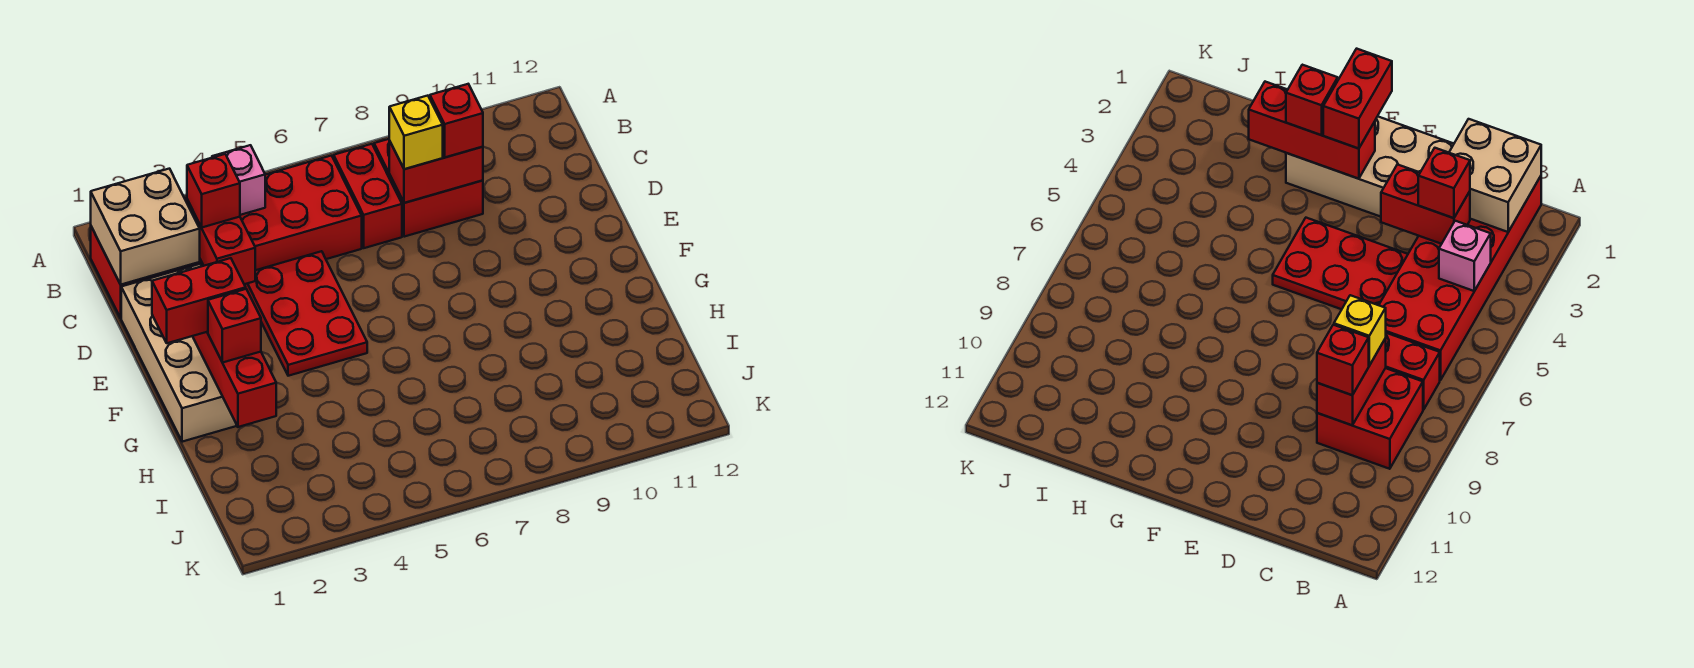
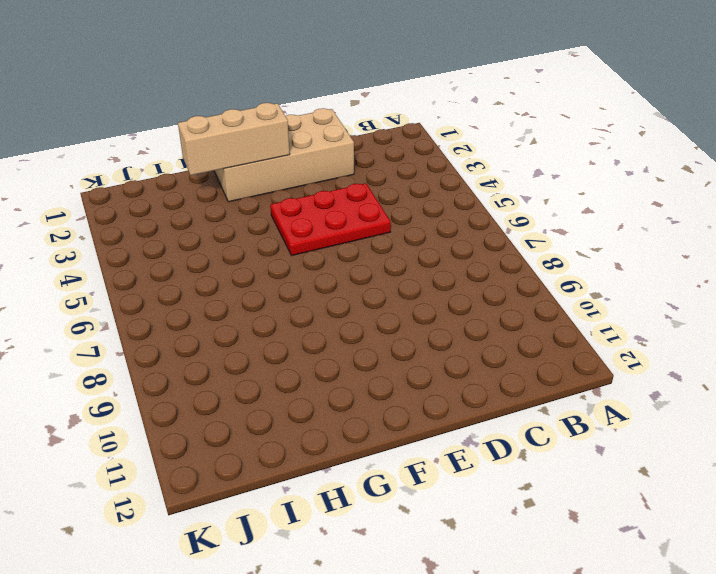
tan 1x3 brick [178,103,290,175] -> red 1x3 brick [193,332,276,427]
none -> red 2x6 brick [91,156,362,318]
none -> red 1x2 brick [334,144,402,248]
none -> red 2x2 brick [374,139,483,237]

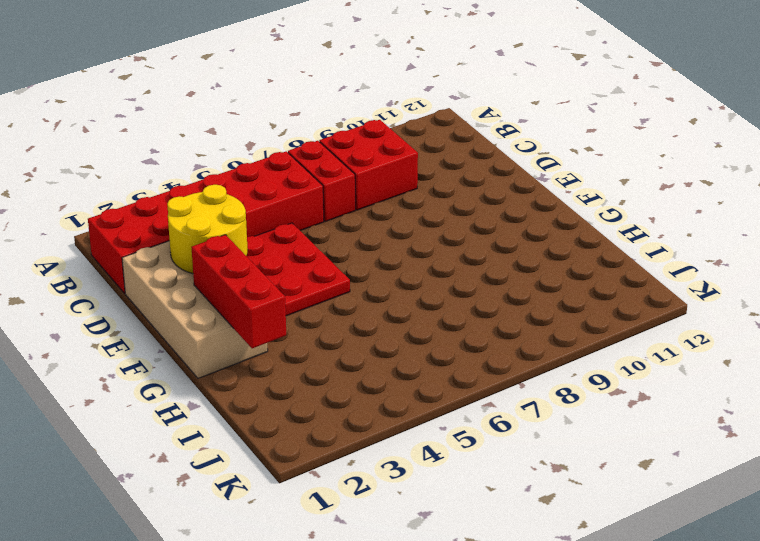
yellow 2x2 round brick [167,185,248,274] -> red 1x2 brick [187,200,255,284]
none -> tan 2x2 brick [91,169,200,285]
none -> pink 1x1 brick [212,145,265,215]
none -> red 1x2 brick [389,141,483,203]

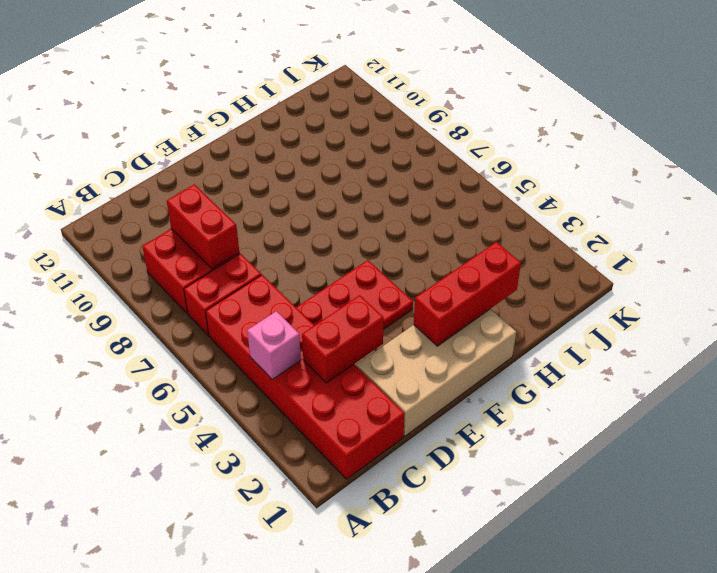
none -> tan 2x2 brick [91,169,200,285]
none -> red 1x1 brick [187,154,240,227]
none -> yellow 1x1 brick [389,96,443,169]

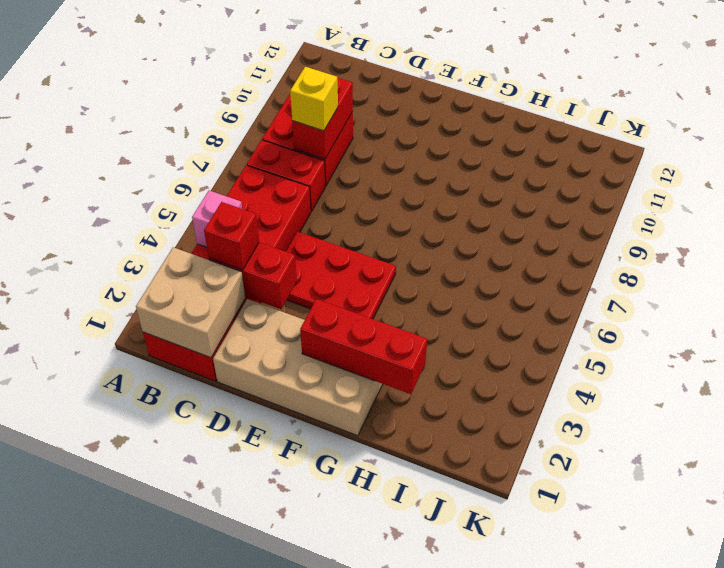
none -> red 1x1 brick [430,84,483,157]
none -> red 1x2 brick [152,258,246,343]
none -> red 1x1 brick [208,289,261,363]

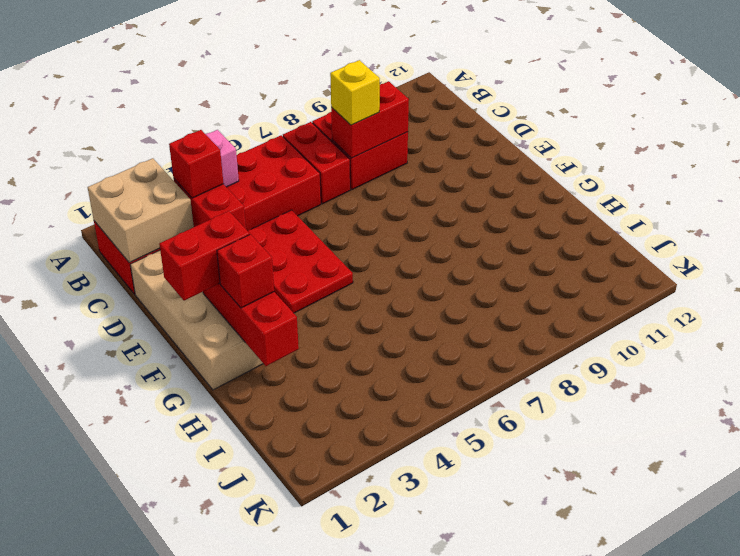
none -> red 1x1 brick [430,84,483,157]

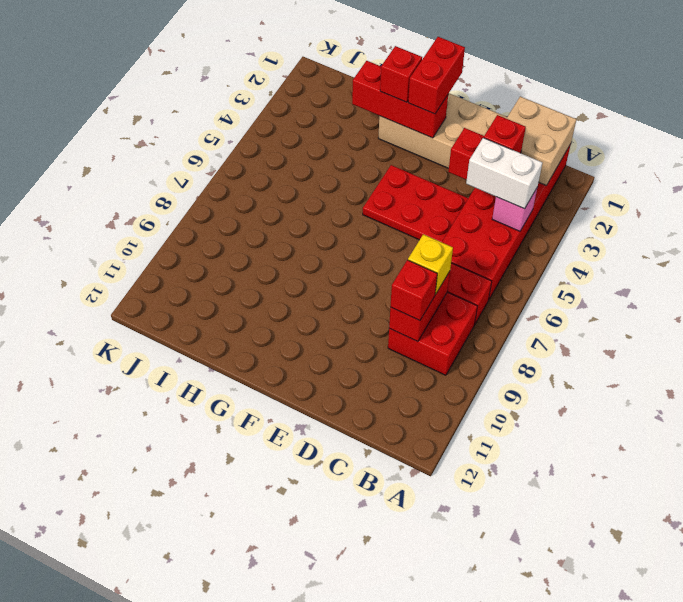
white 1x2 brick [466,138,542,209] -> none

